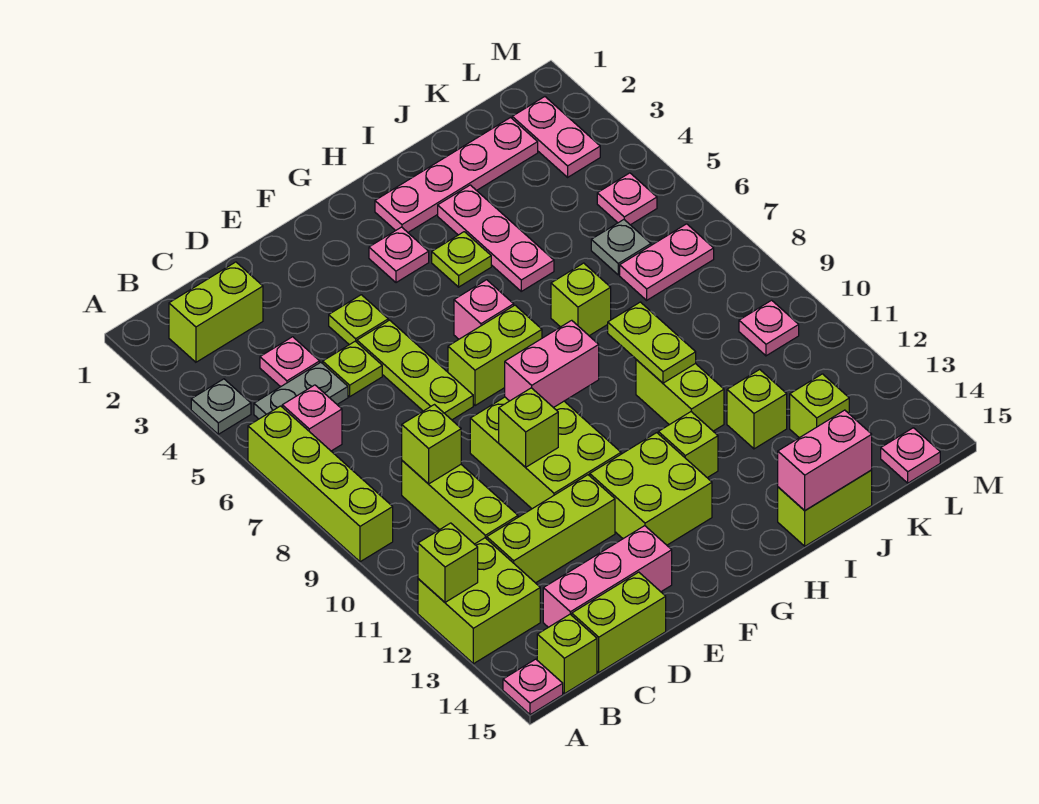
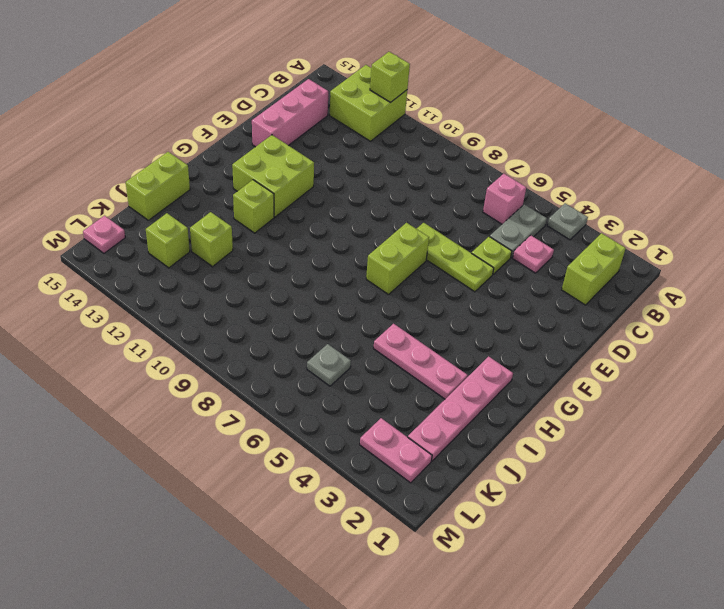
none -> lime 1x4 brick [248,406,393,562]
none -> pink 1x1 plate [503,659,563,715]
none -> lime 1x1 brick [537,614,597,694]
none -> lime 1x3 brick [402,461,518,544]

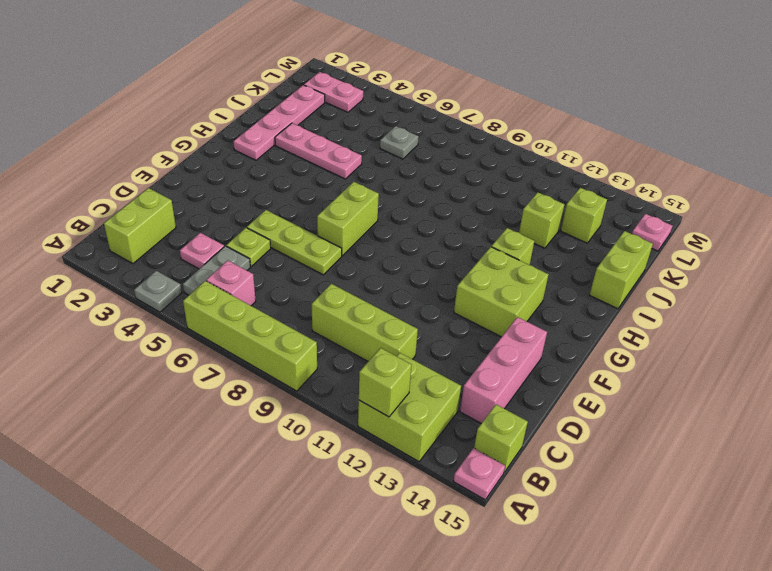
none -> lime 1x3 brick [487,475,615,583]
none -> lime 1x2 brick [572,572,666,672]
none -> lime 1x1 plate [329,295,388,345]
none -> lime 2x3 brick [470,397,621,509]

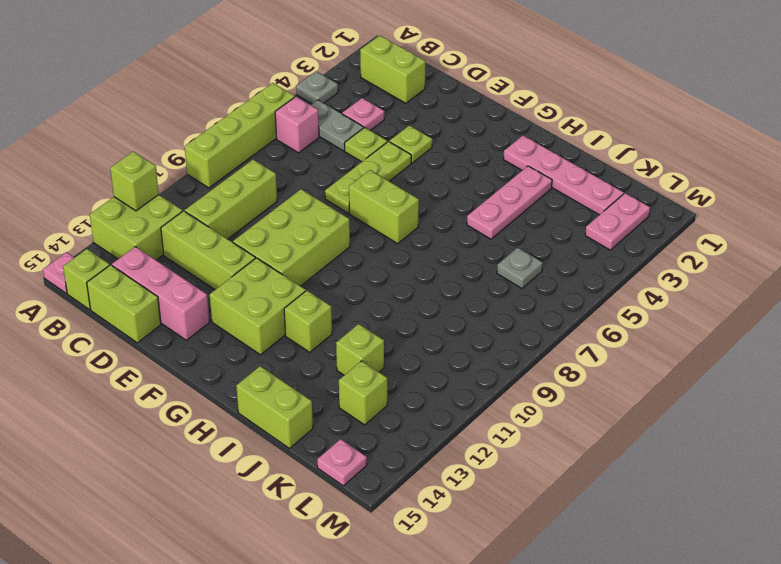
none -> pink 1x1 plate [369,227,429,283]
none -> pink 1x1 brick [454,280,514,339]
none -> lime 1x1 plate [432,232,491,287]
none -> lime 1x1 brick [551,263,611,336]

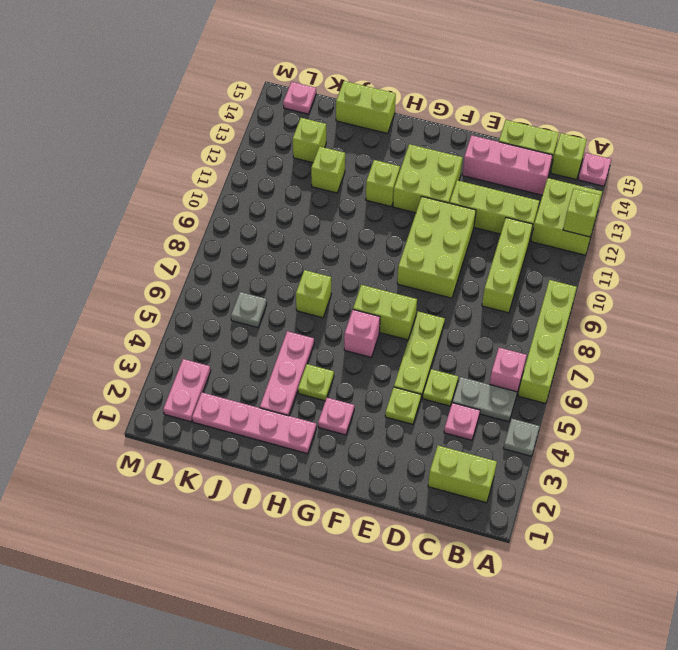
none -> lime 1x2 brick [636,360,724,431]
none -> pink 1x2 plate [620,224,714,300]
none -> pink 1x1 plate [597,173,657,225]
none -> pink 1x1 plate [739,300,799,356]

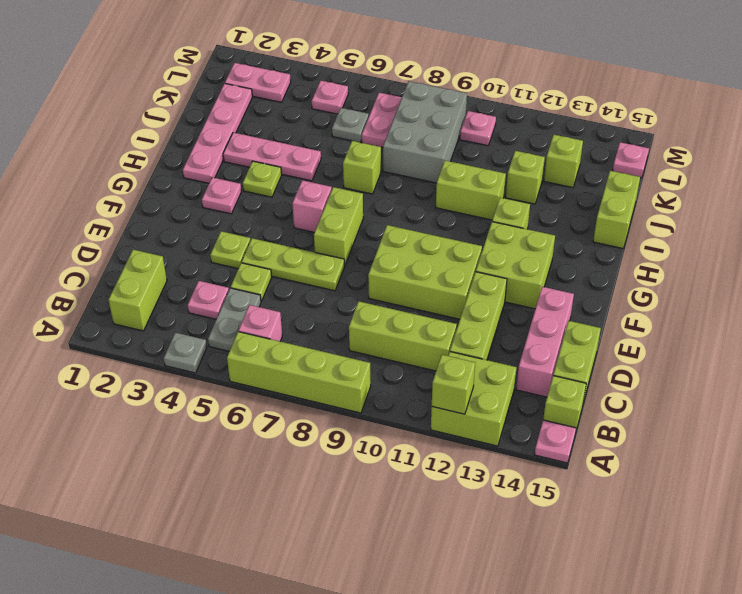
grey 2x3 brick [383,81,467,183] -> none
none -> lime 1x1 brick [402,405,461,484]
none -> lime 1x1 brick [499,388,558,467]
none -> pink 1x2 brick [505,320,599,408]
none -> lime 1x2 plate [608,302,696,383]

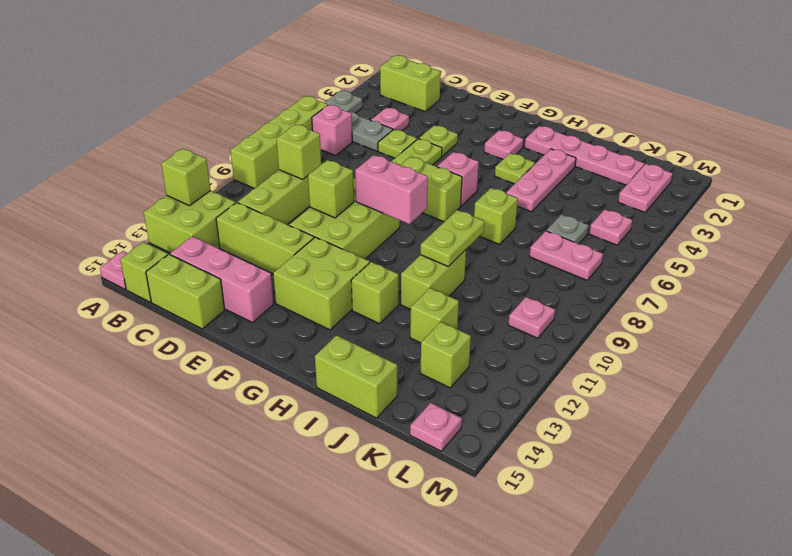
none -> pink 1x2 brick [778,410,872,511]

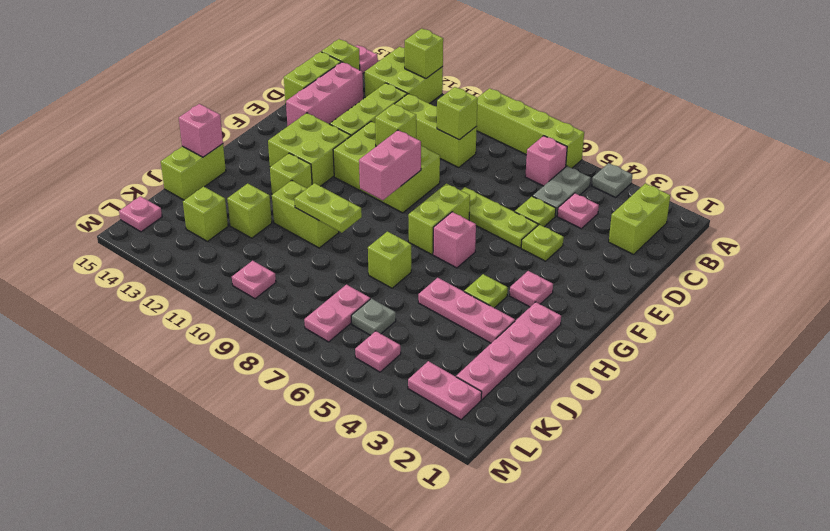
pink 1x1 brick [179,104,223,157] -> pink 1x2 brick [778,410,872,511]

